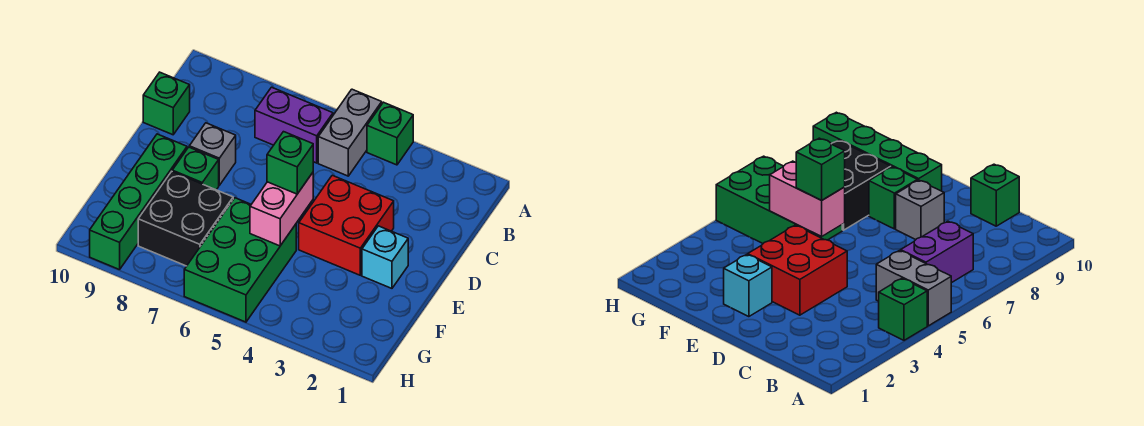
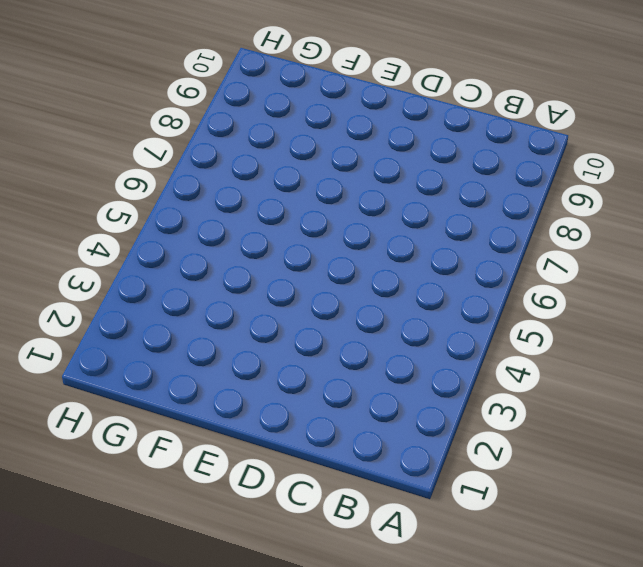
none -> green 1x1 brick [367,102,413,165]
none -> grey 1x2 brick [318,89,382,176]
none -> purple 1x2 brick [255,87,333,163]

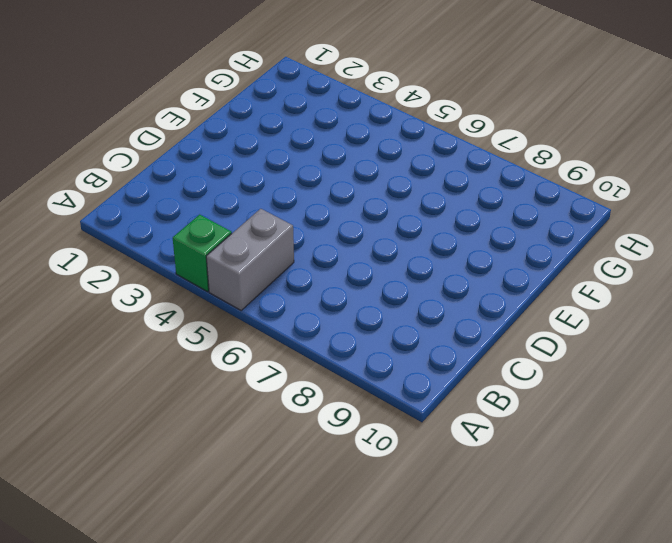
none -> purple 1x2 brick [255,87,333,163]
none -> green 1x1 brick [143,72,190,135]
none -> red 2x2 brick [299,175,394,275]

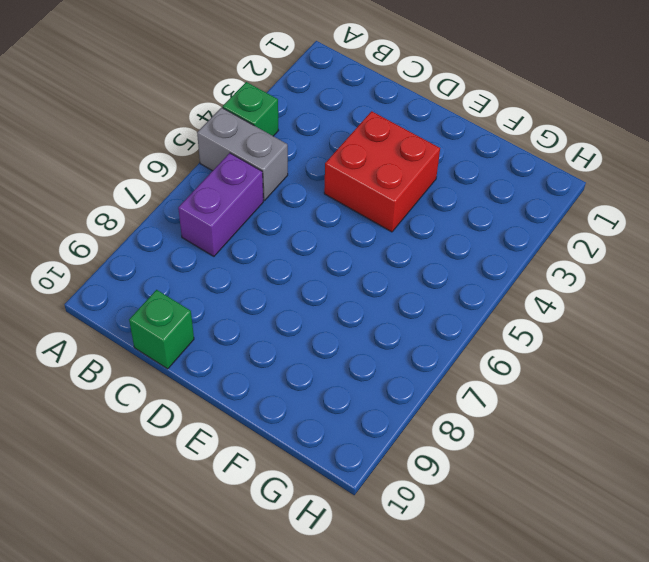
none -> grey 1x1 brick [189,123,236,185]
none -> cyan 1x1 brick [362,226,408,288]
none -> green 1x1 brick [172,147,219,190]

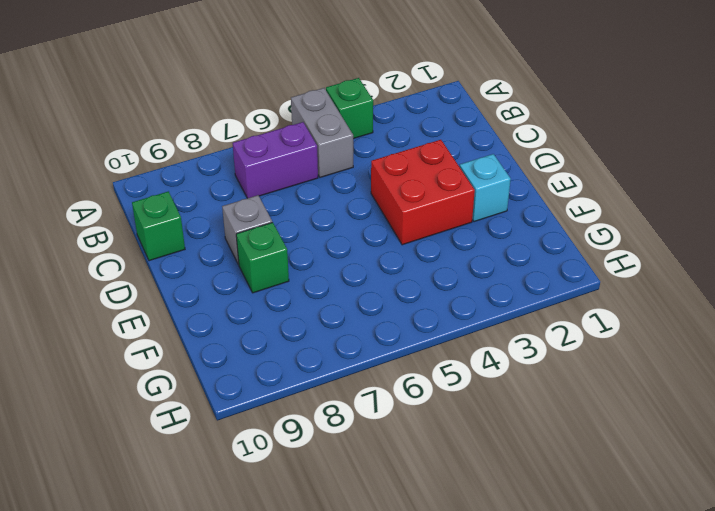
none -> green 1x4 brick [90,134,187,270]
none -> green 2x3 brick [184,198,296,322]
none -> black 2x2 brick [138,172,233,266]

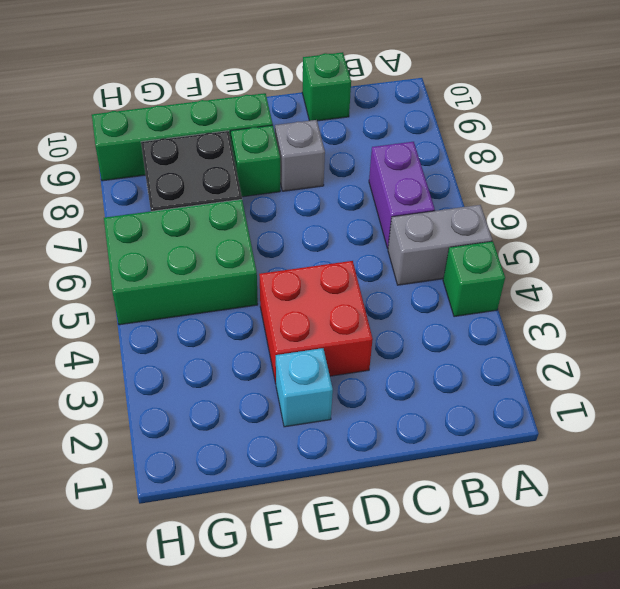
none -> pink 1x2 brick [250,173,313,246]
none -> green 1x1 brick [267,132,313,194]

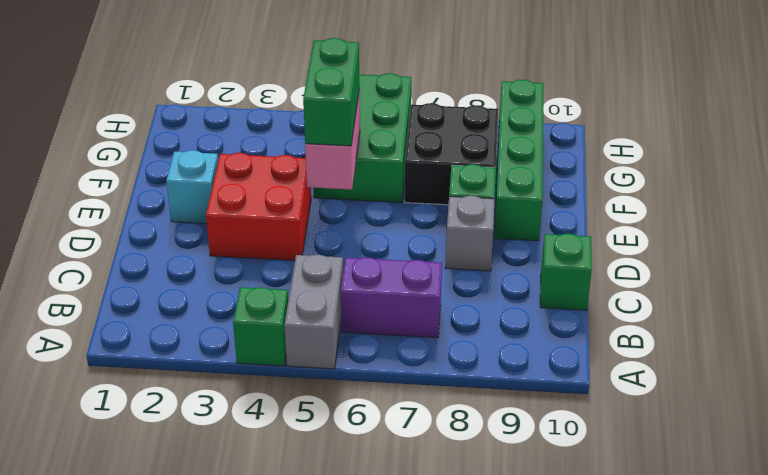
green 1x2 brick [303,38,359,146] -> green 1x1 brick [267,132,313,194]

